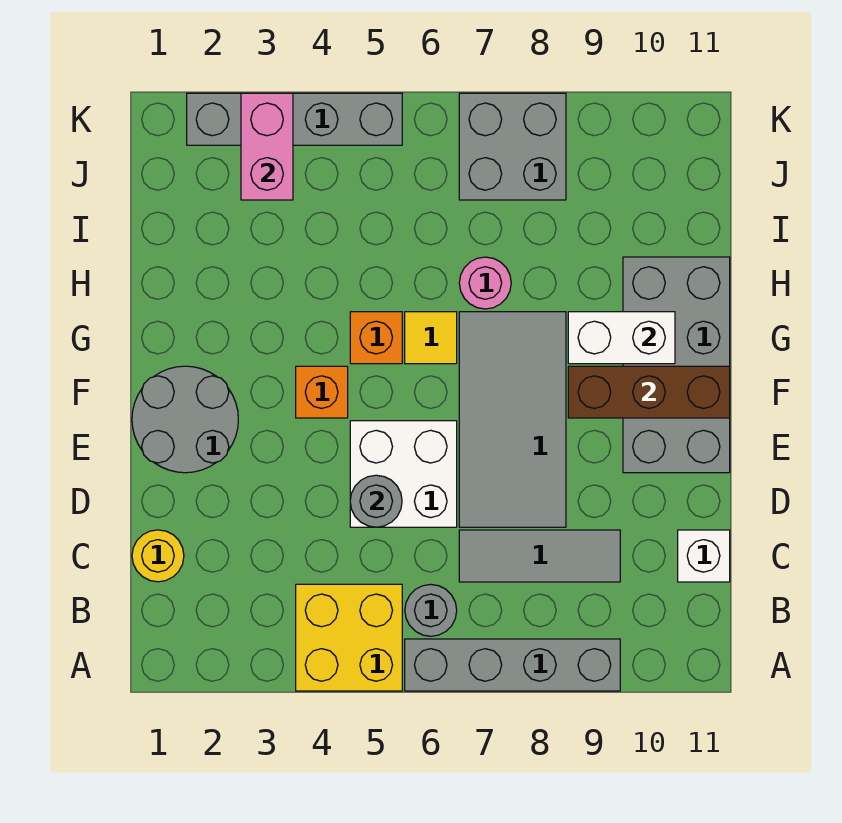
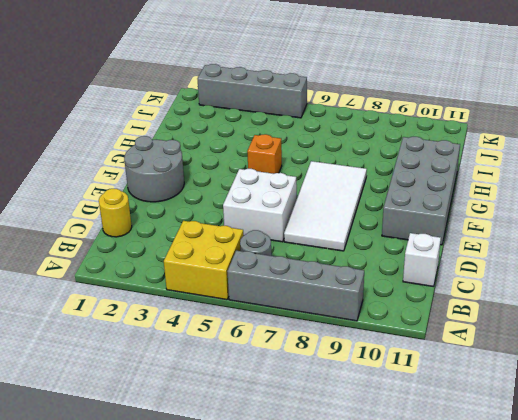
white 2x4 tile [284,161,367,251] -> grey 2x4 tile [459,312,566,527]
none -> grey 1x3 tile [459,530,620,582]
none -> orange 1x1 brick [296,366,348,418]
none -> yellow 1x1 tile [405,312,457,364]

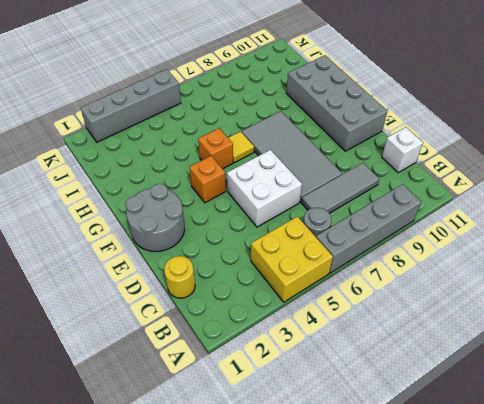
none -> pink 1x1 round brick [459,257,511,309]
none -> grey 2x2 brick [459,93,566,200]
none -> grey 1x1 round brick [350,475,402,527]

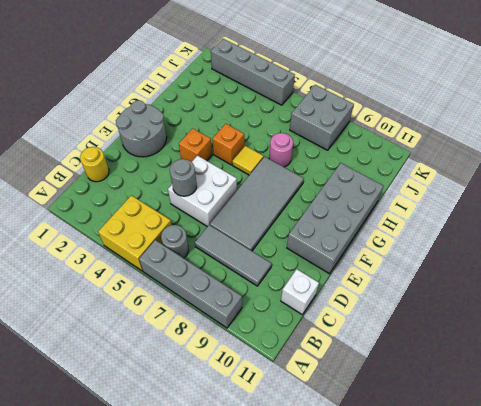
none -> brown 1x3 brick [568,366,730,418]
none -> white 1x2 brick [568,312,675,364]
none -> pink 1x2 brick [241,93,293,200]

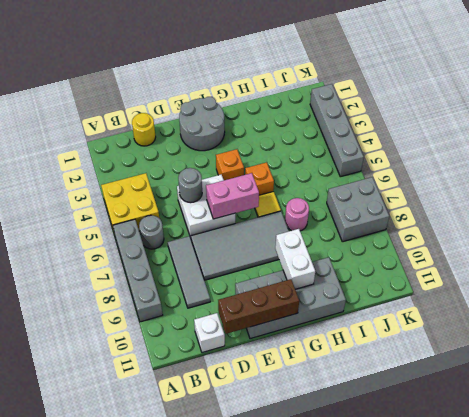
brown 1x3 brick [218,279,299,334] -> brown 1x3 brick turned to [568,366,730,418]
pink 1x2 brick [206,173,259,219] -> pink 1x2 brick moved to [241,93,293,200]

